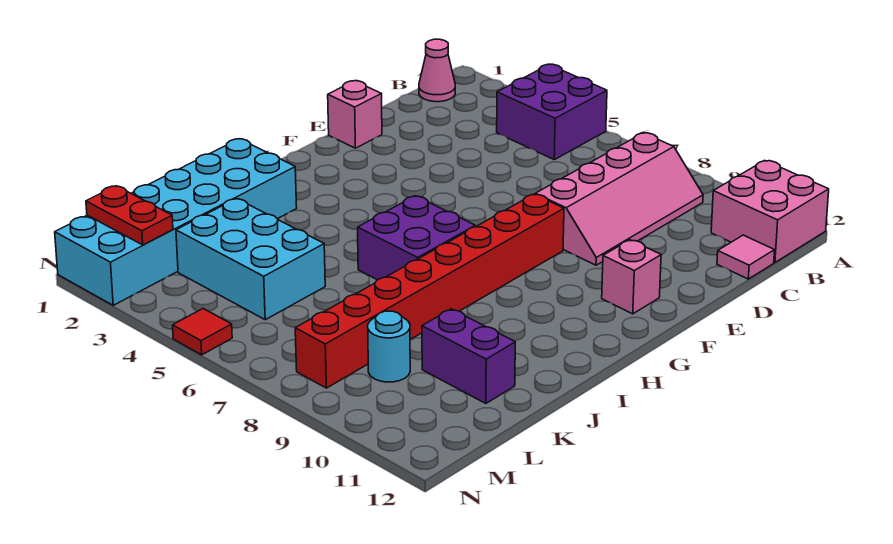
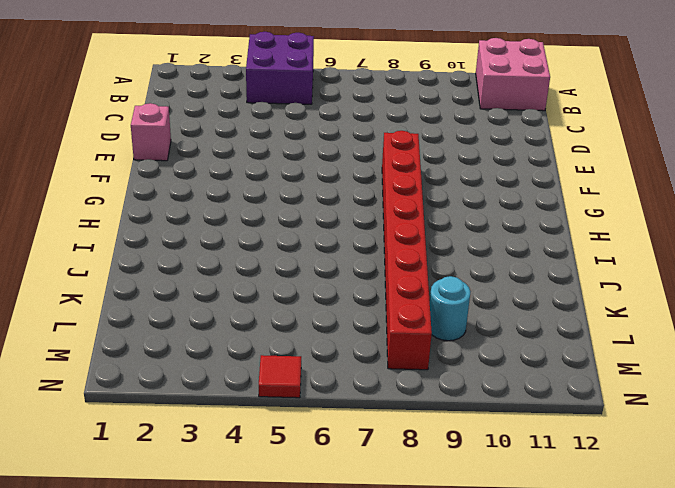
none -> pink 1x1 cone [419,39,455,102]
none -> pink 2x4 slope [535,133,703,265]
none -> pink 1x1 tile [717,235,775,279]

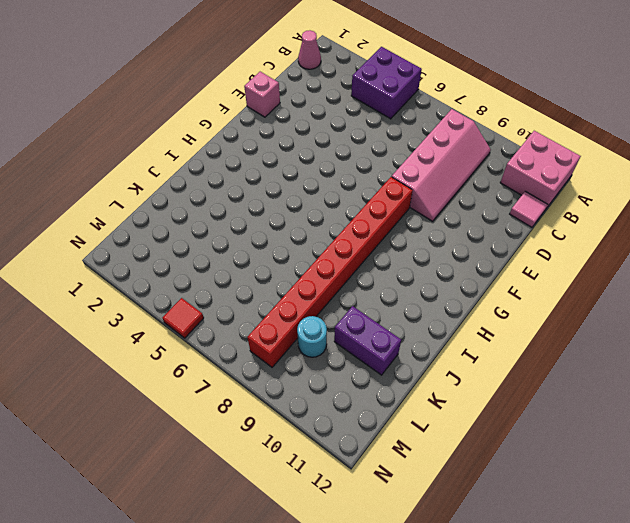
none -> pink 1x1 brick [602,240,661,314]
none -> purple 2x2 brick [358,196,475,280]
none -> cyan 2x6 brick [55,139,297,305]

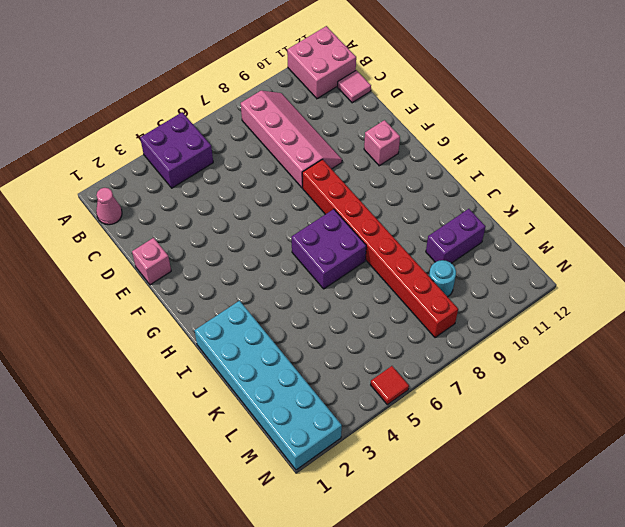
none -> cyan 2x3 brick [176,199,325,320]
none -> red 1x2 plate [86,186,173,245]

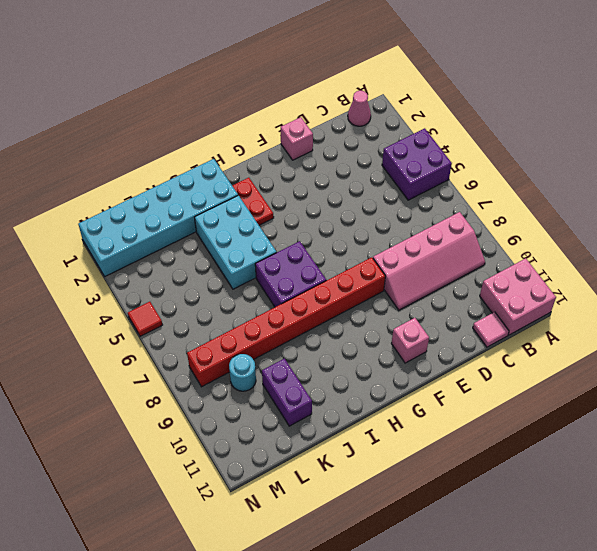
red 1x2 plate [232,178,274,225] -> red 1x2 plate moved to [86,186,173,245]
cyan 2x3 brick [195,195,277,289] -> cyan 2x3 brick moved to [176,199,325,320]

